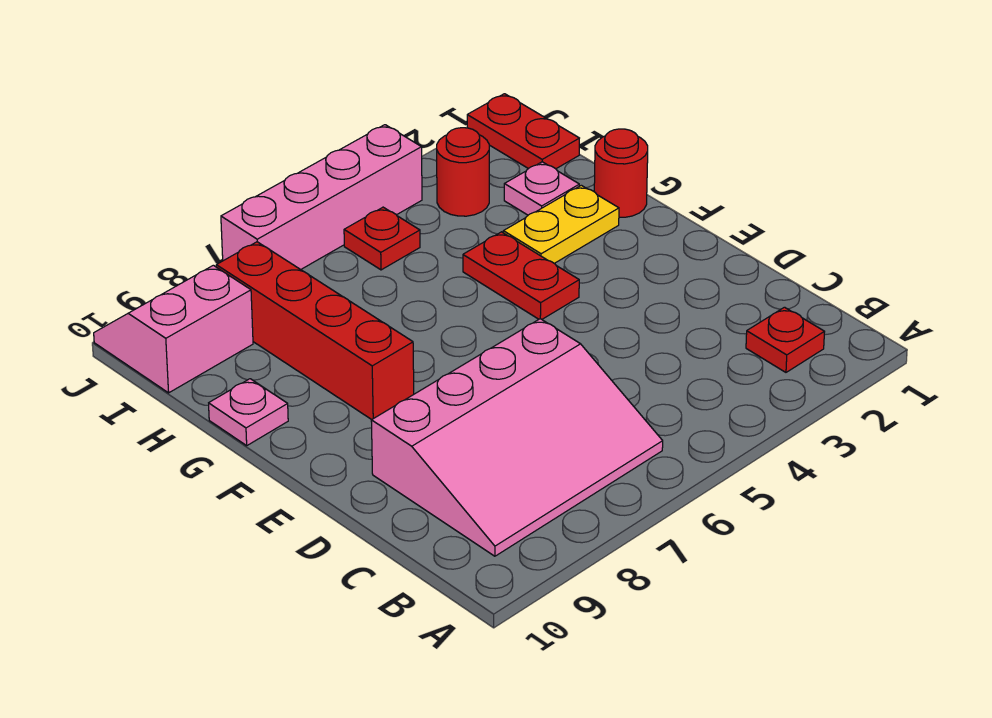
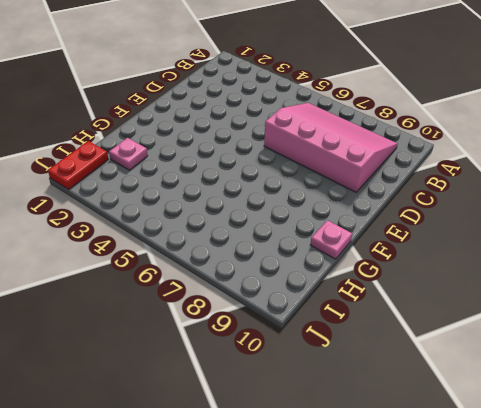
none -> red 1x1 plate [746,307,824,372]
none -> red 1x2 plate [463,232,579,319]
none -> red 1x4 brick [216,242,414,420]

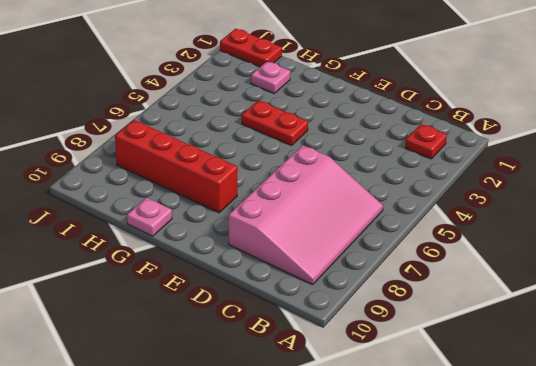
none -> red 1x1 round brick [594,129,648,217]
none -> yellow 1x2 plate [503,185,619,263]
none -> red 1x1 round brick [437,128,489,216]

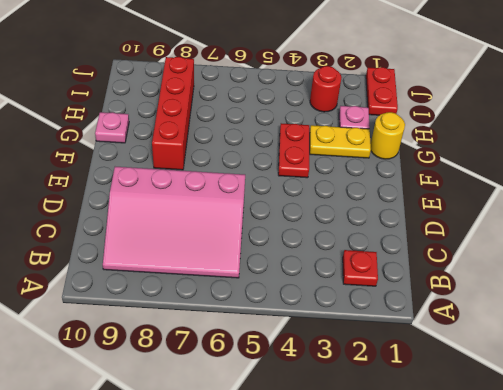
yellow 1x1 round brick [371,112,405,159] -> red 1x1 round brick [594,129,648,217]
none -> red 1x1 plate [344,207,420,270]
none -> pink 2x2 slope [94,265,253,393]
none -> pink 1x4 brick [221,125,422,270]

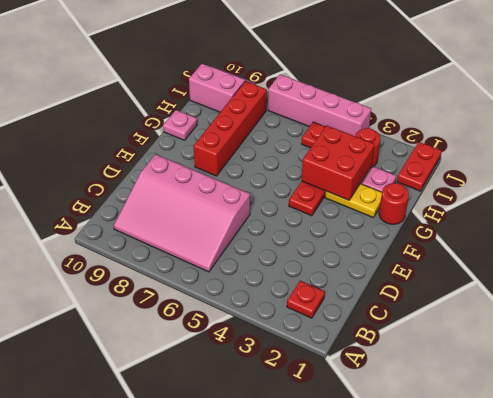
red 2x2 brick [301,126,375,200] -> none

